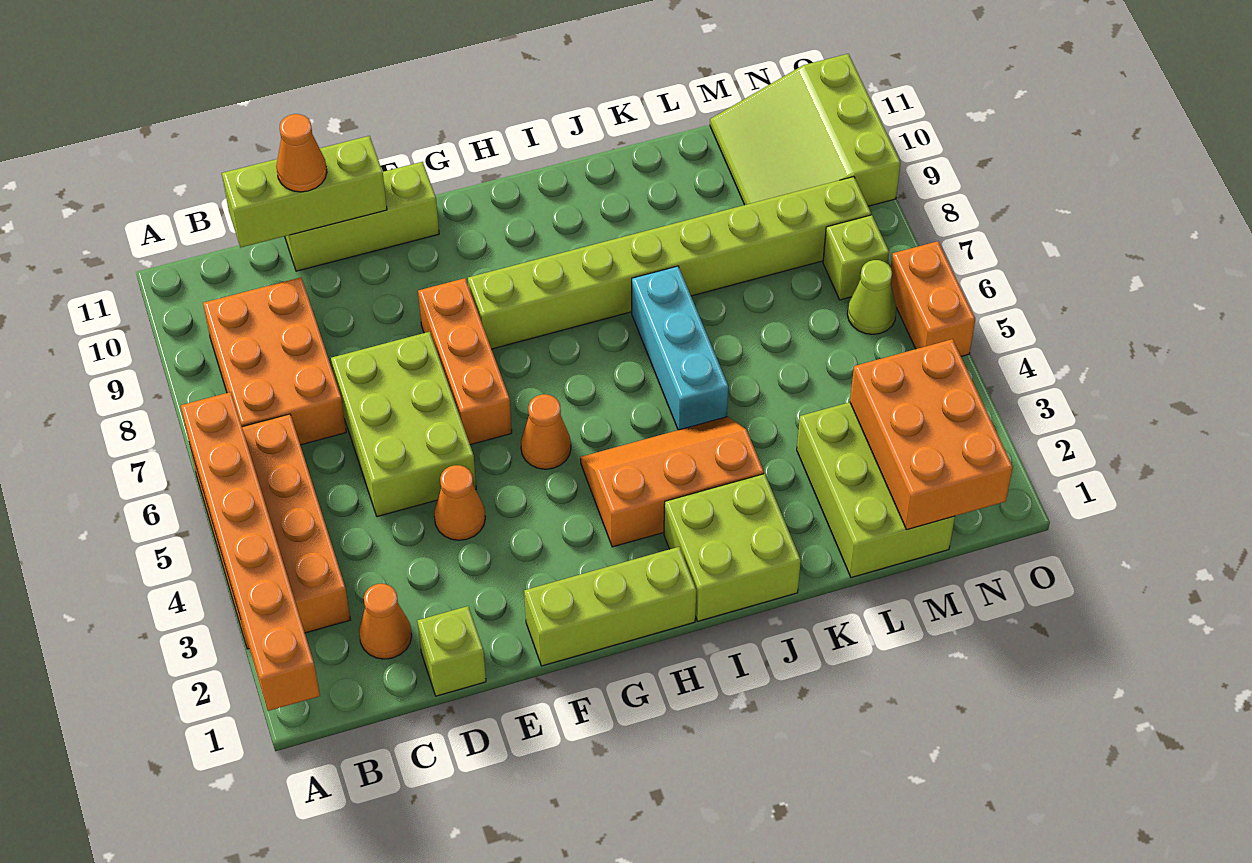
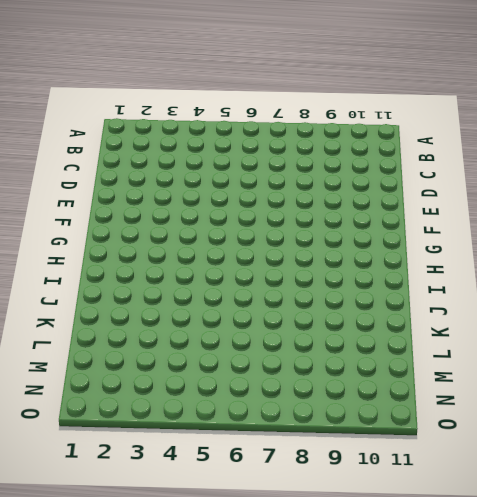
none -> orange 2x4 brick [189,414,350,649]
none -> orange 2x3 brick [203,277,346,445]
none -> orange 1x1 cone [359,584,412,659]

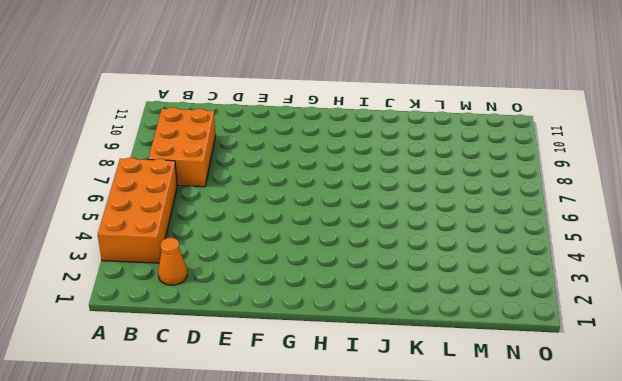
none -> lime 1x1 brick [417,606,486,696]
none -> lime 2x3 brick [331,332,476,517]
none -> lime 1x3 brick [285,162,439,271]

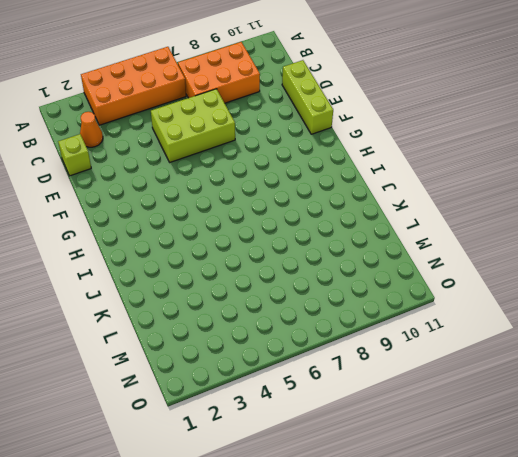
none -> orange 1x1 cone [434,465,485,540]
none -> lime 1x3 brick [524,547,696,666]
none -> orange 1x3 brick [418,278,512,445]

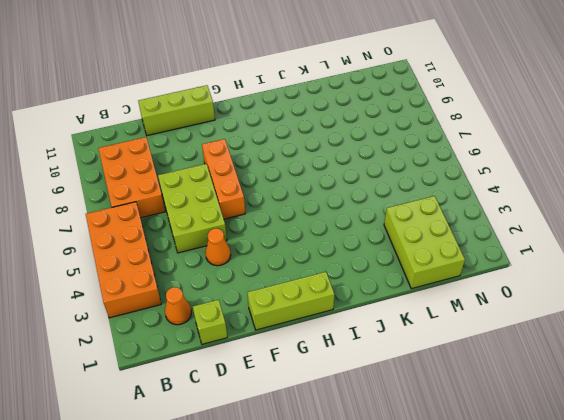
none -> orange 1x1 cone [521,394,571,469]
none -> lime 1x8 brick [468,177,871,349]
none -> orange 2x3 slope [580,417,764,547]

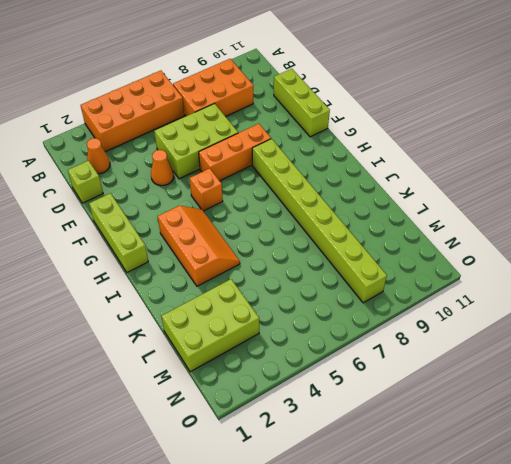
orange 1x1 brick [190,168,223,211] -> orange 1x1 cone [521,394,571,469]
none -> lime 2x2 brick [664,474,801,621]
none -> cyan 1x3 brick [632,266,728,430]
none -> lime 3x3 slope [710,54,900,206]

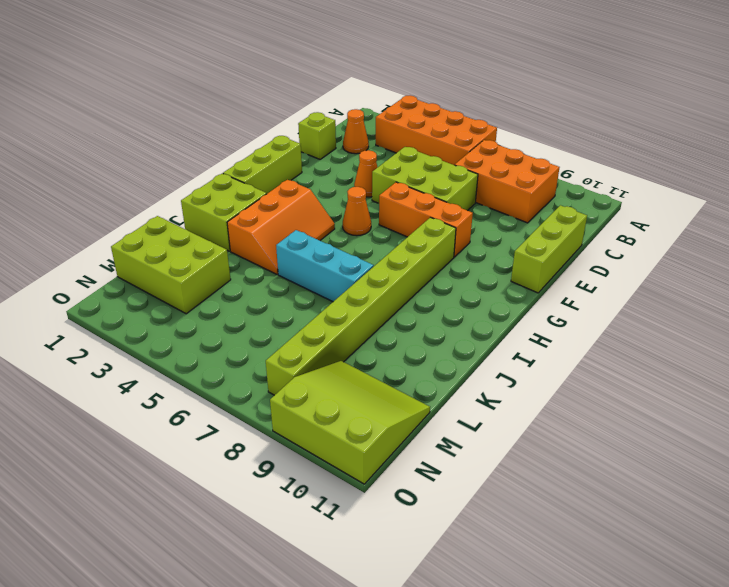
none -> lime 1x1 cone [847,260,897,334]
none -> lime 1x1 brick [823,215,889,300]
none -> orange 1x2 brick [891,241,975,356]

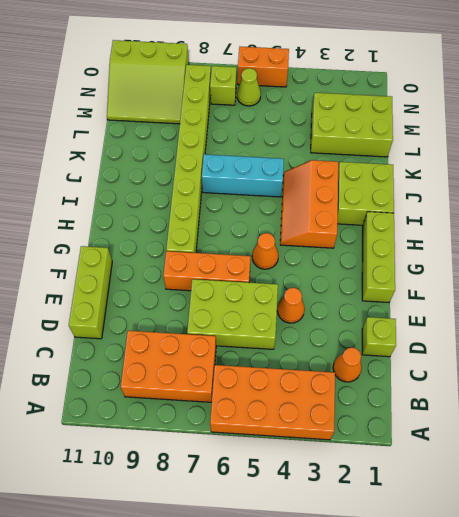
none -> orange 1x6 brick [181,392,320,711]
none -> lime 1x3 brick [222,136,387,247]
none -> orange 2x3 brick [850,339,1013,530]

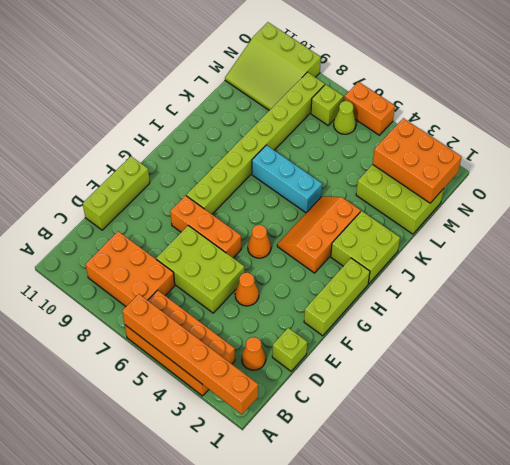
none -> lime 1x3 brick [222,136,387,247]
none -> orange 1x1 cone [276,114,327,192]

